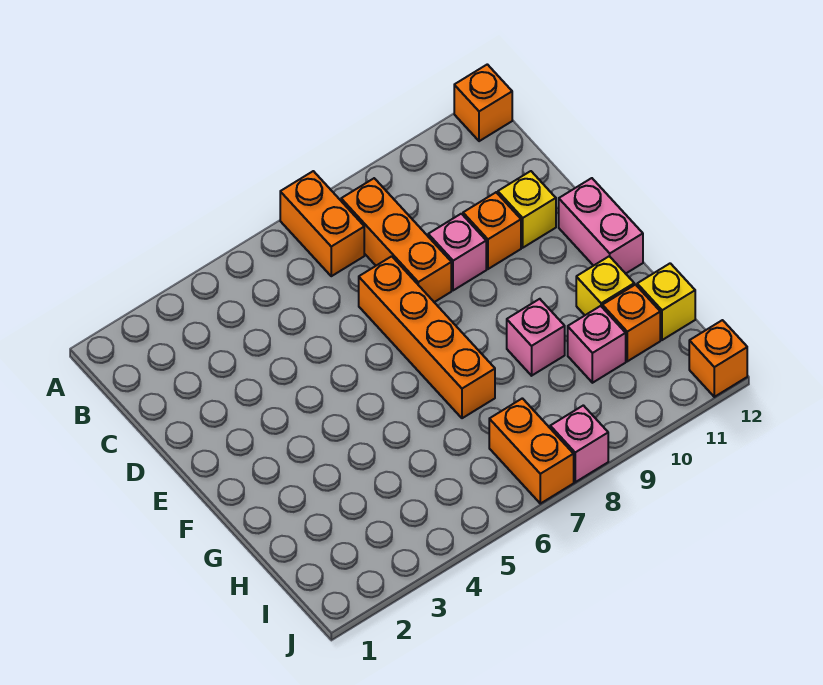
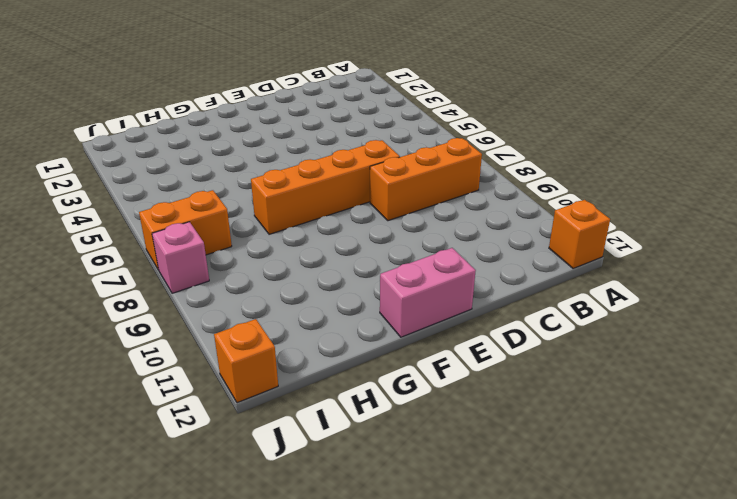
none -> orange 1x2 brick [280,171,364,276]
none -> pink 1x1 brick [428,214,486,290]
none -> orange 1x1 brick [463,192,521,269]

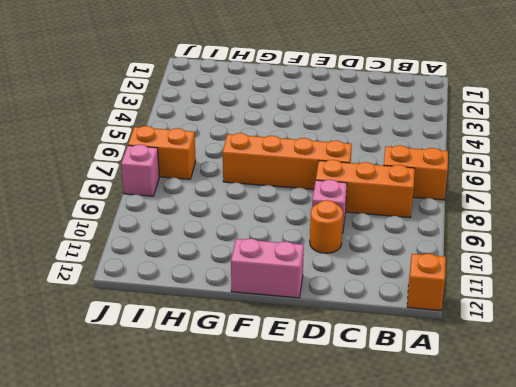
orange 1x1 round brick [310,200,343,253] -> orange 1x1 brick [463,192,521,269]
none -> yellow 1x1 brick [498,171,556,248]
none -> pink 1x1 brick [507,299,565,376]
none -> yellow 1x1 brick [576,256,634,315]

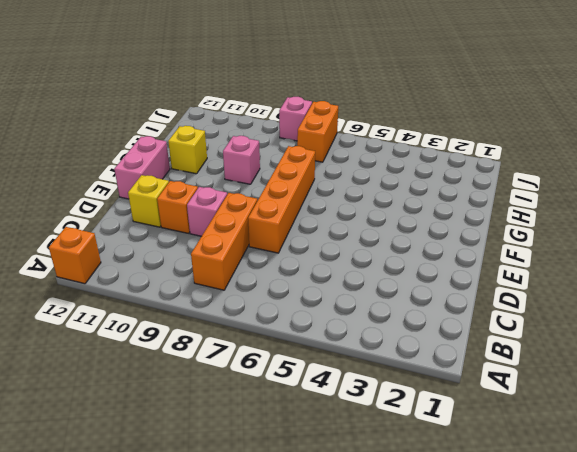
none -> orange 1x2 brick [280,171,364,276]
none -> pink 1x1 brick [568,306,626,383]
none -> orange 1x1 brick [602,285,660,361]

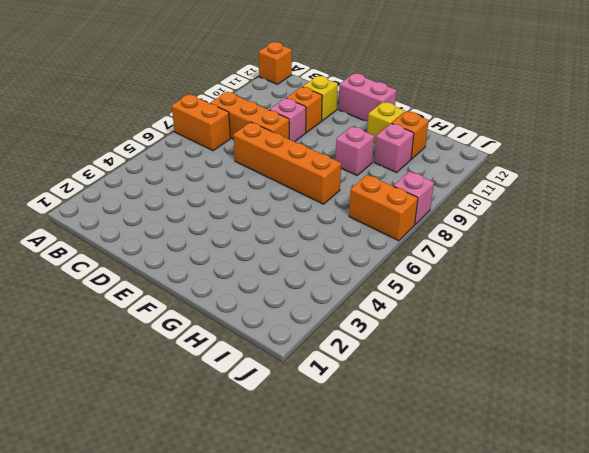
none -> yellow 1x1 brick [637,263,695,340]
none -> orange 1x1 brick [689,320,747,397]

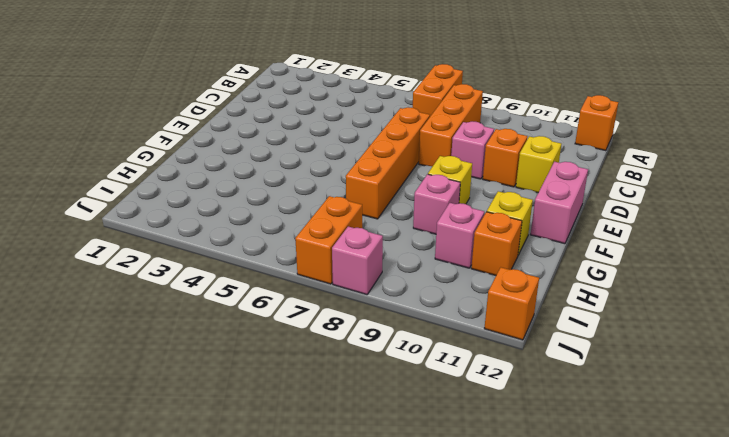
yellow 1x1 brick [428,156,472,204] -> yellow 1x1 brick moved to [637,263,695,340]

